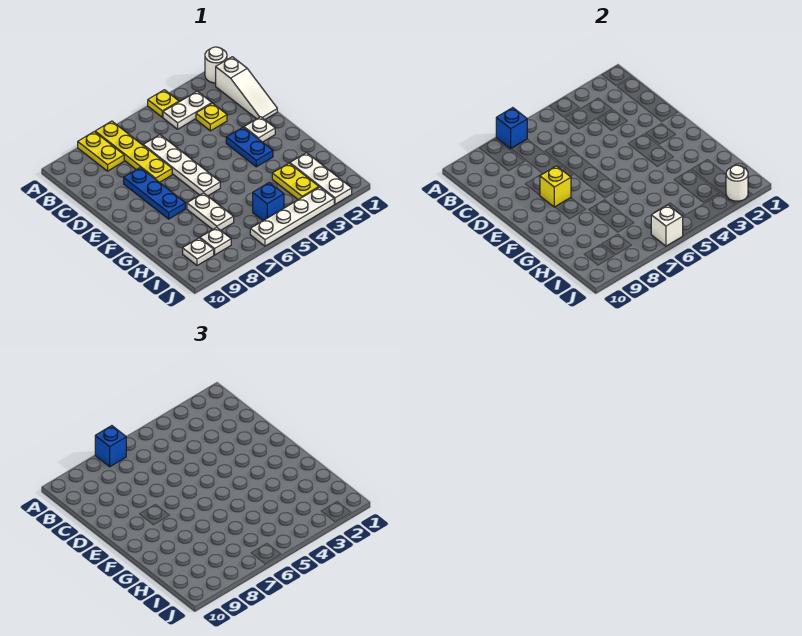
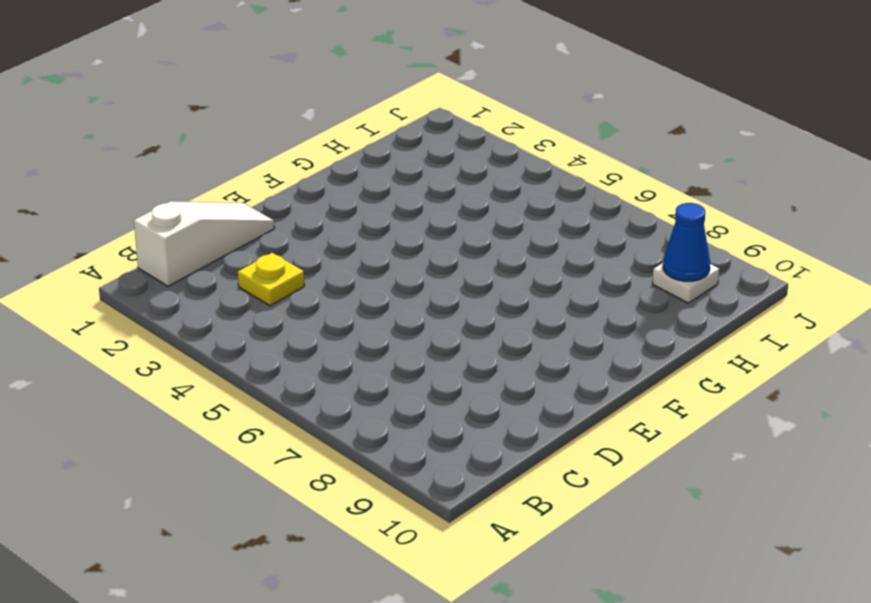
blue 1x1 cone [663,203,710,281] -> none
none -> white 1x1 round brick [205,47,227,83]
none -> yellow 1x1 plate [148,90,179,117]
none -> yellow 1x4 plate [95,121,172,183]

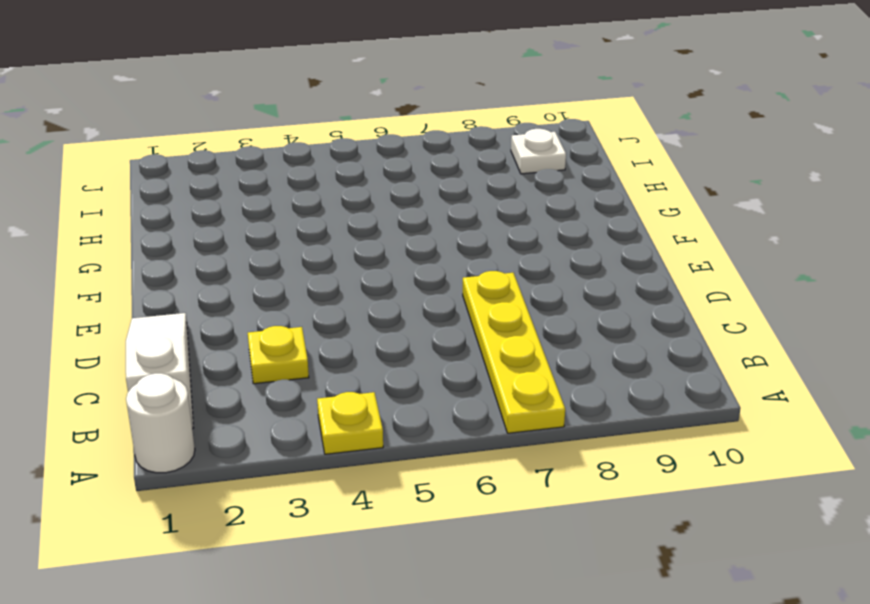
none -> yellow 1x2 plate [78,132,124,171]
none -> white 1x2 plate [163,91,212,129]
none -> white 1x4 plate [143,135,220,196]

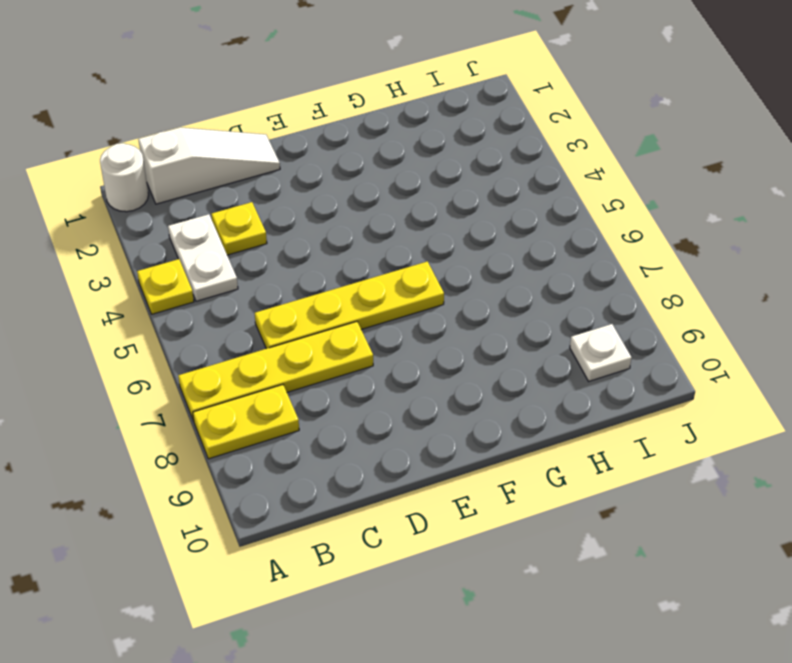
yellow 1x4 plate [255,261,444,349] -> white 1x4 plate [143,135,220,196]
none -> blue 1x3 plate [124,168,185,219]
none -> white 1x1 plate [244,117,275,142]
none -> blue 1x2 plate [226,127,273,167]

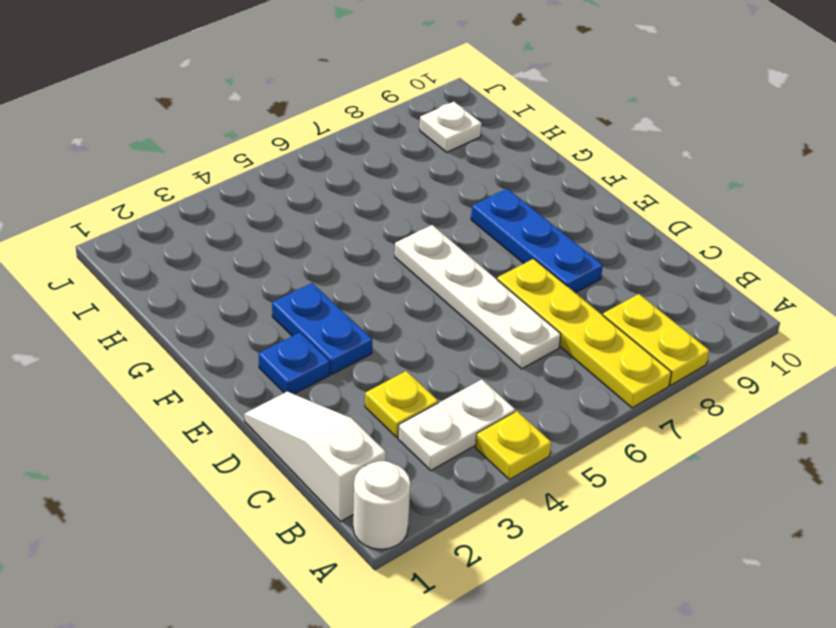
blue 1x1 plate [258,333,330,394] -> white 1x1 plate [244,117,275,142]
none -> white 1x2 plate [187,193,234,230]
none -> white 1x3 plate [290,153,352,204]
none -> yellow 1x2 plate [272,163,319,200]

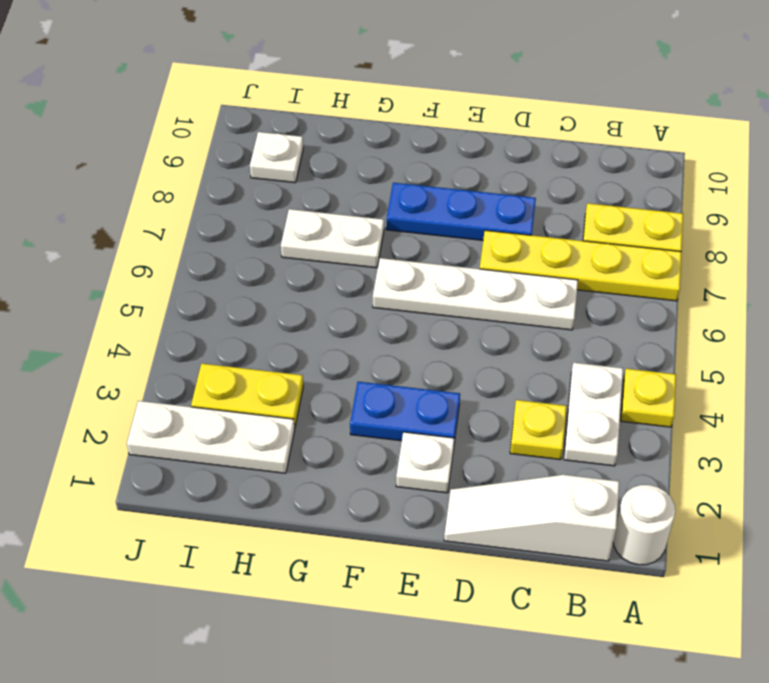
none -> blue 1x1 brick [253,183,284,221]
none -> white 1x1 plate [200,227,231,255]
none -> white 1x4 plate [250,187,334,246]

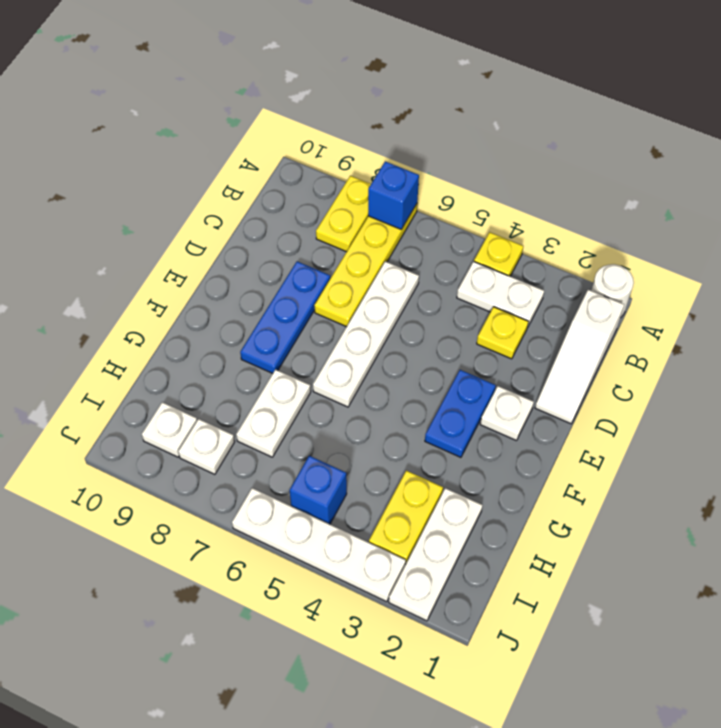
none -> yellow 1x1 brick [540,166,571,207]
none -> white 1x1 round brick [726,165,748,201]
none -> white 1x1 brick [651,205,683,246]

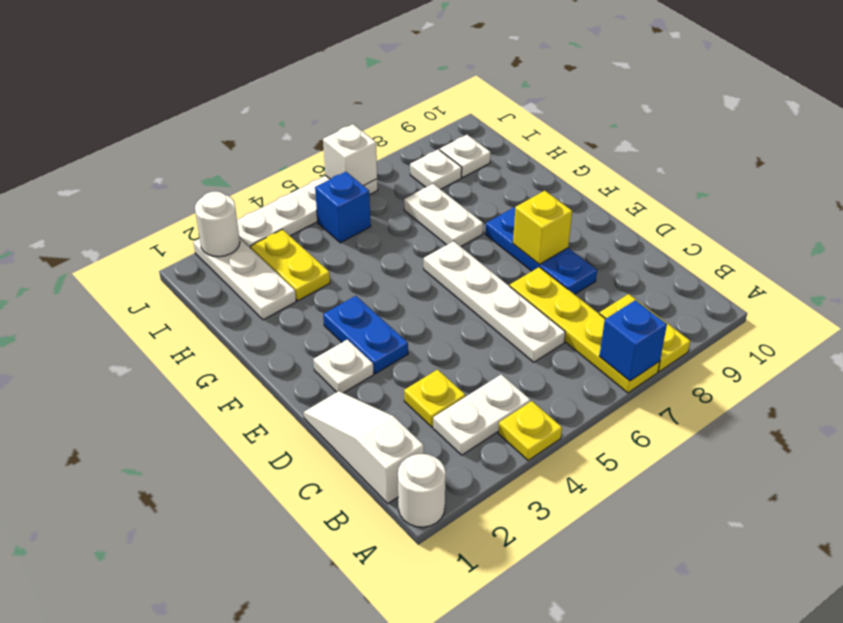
none -> blue 1x1 brick [95,426,126,467]

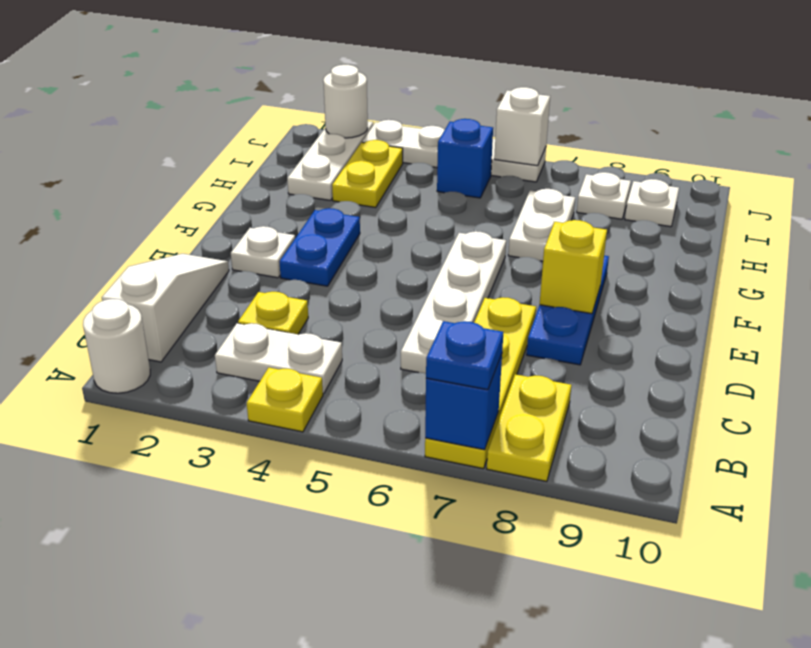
blue 1x1 plate [426,321,503,390] -> blue 1x1 brick [95,426,126,467]

